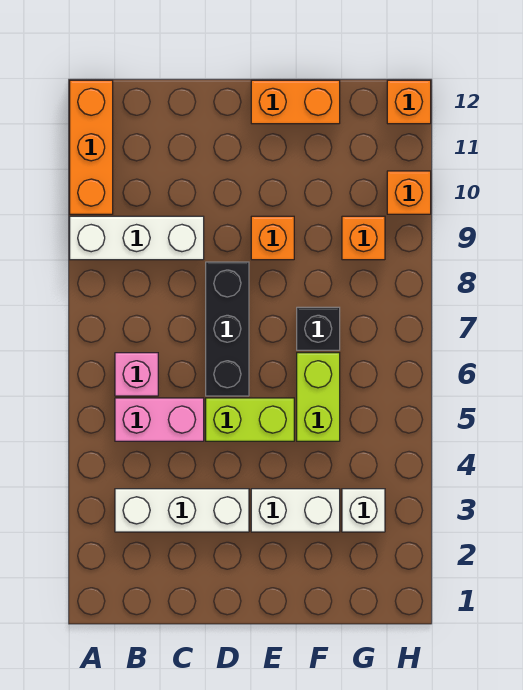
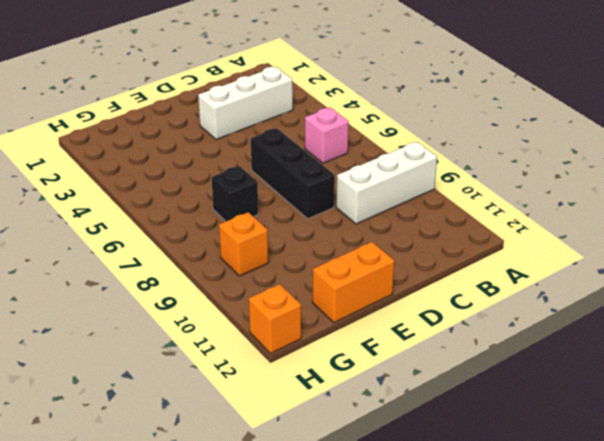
none -> orange 1x3 brick [70,80,113,214]
none -> pink 1x2 brick [115,398,204,441]
none -> lime 1x2 brick [206,398,294,441]

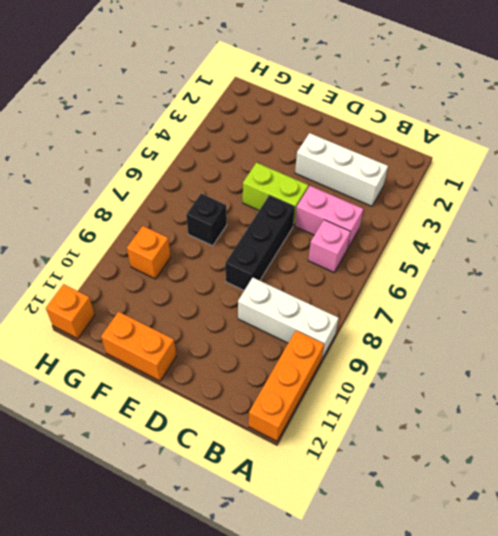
none -> white 1x2 brick [251,489,340,532]
none -> orange 1x1 brick [251,216,294,260]
none -> lime 1x2 brick [297,353,340,441]

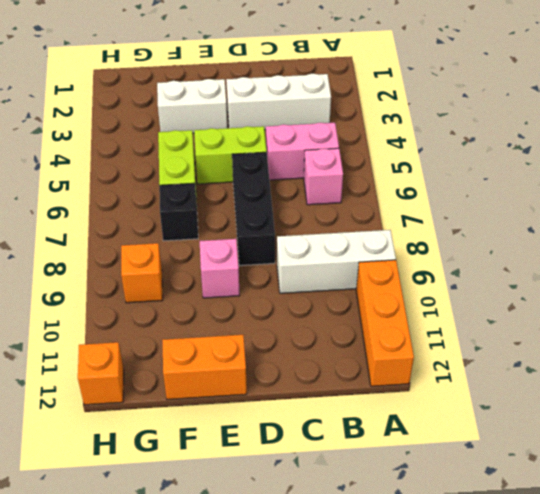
pink 1x1 brick [200,239,240,298] -> orange 1x1 brick [251,216,294,260]
none -> white 1x1 brick [342,489,385,532]
none -> orange 1x1 brick [387,171,431,214]

